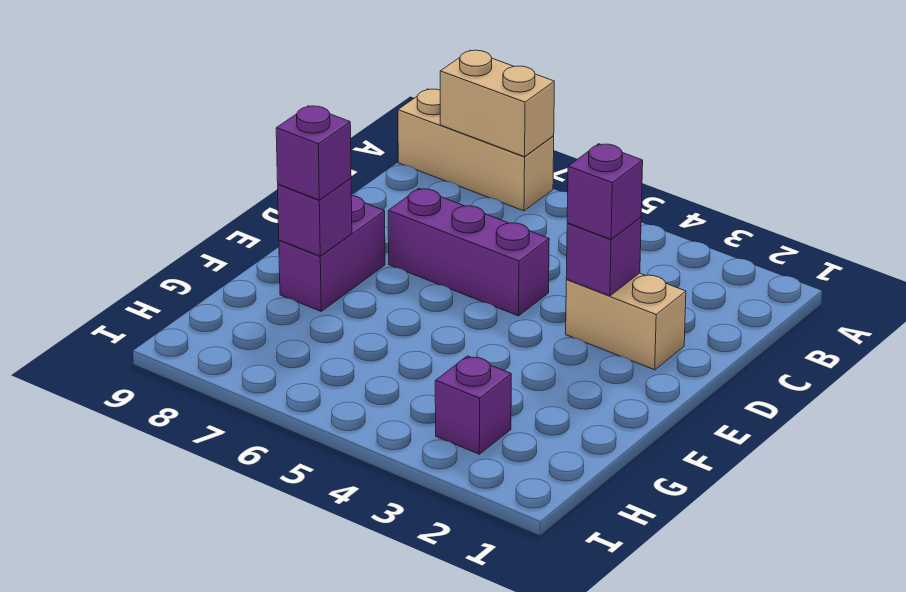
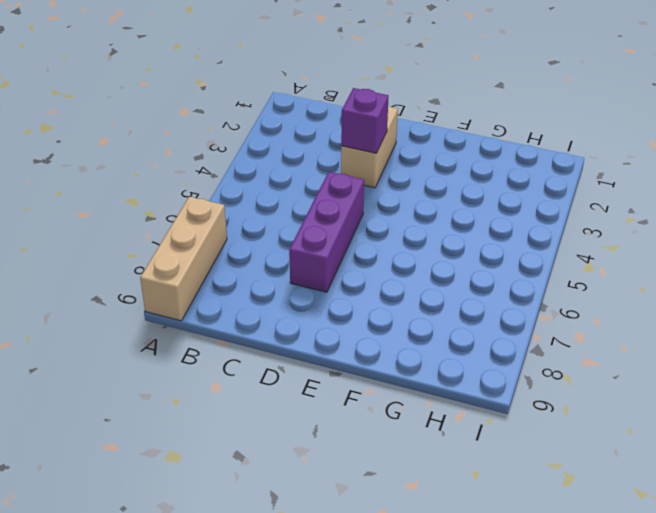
none -> purple 1x2 brick [279,196,385,311]
none -> purple 1x1 brick [435,356,511,454]

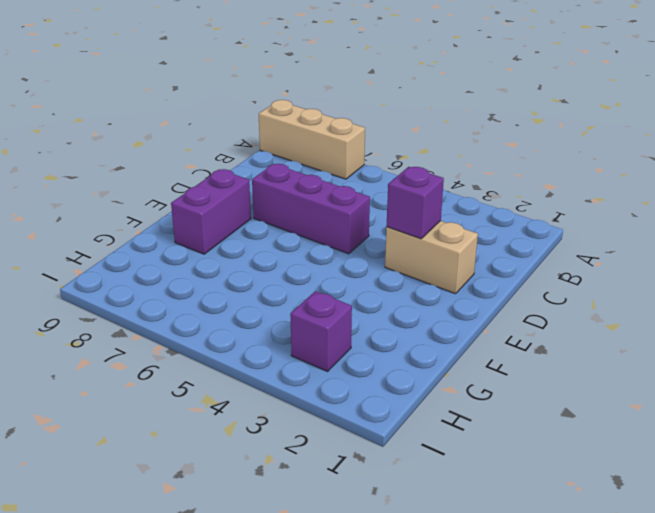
none -> tan 1x2 brick [440,50,554,157]
none -> purple 1x1 brick [278,178,352,256]

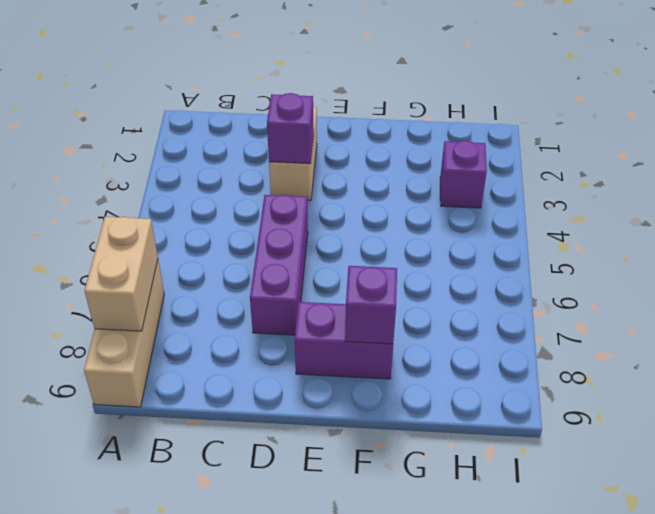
none -> purple 1x1 brick [567,144,643,239]
none -> purple 1x1 brick [276,106,351,200]

